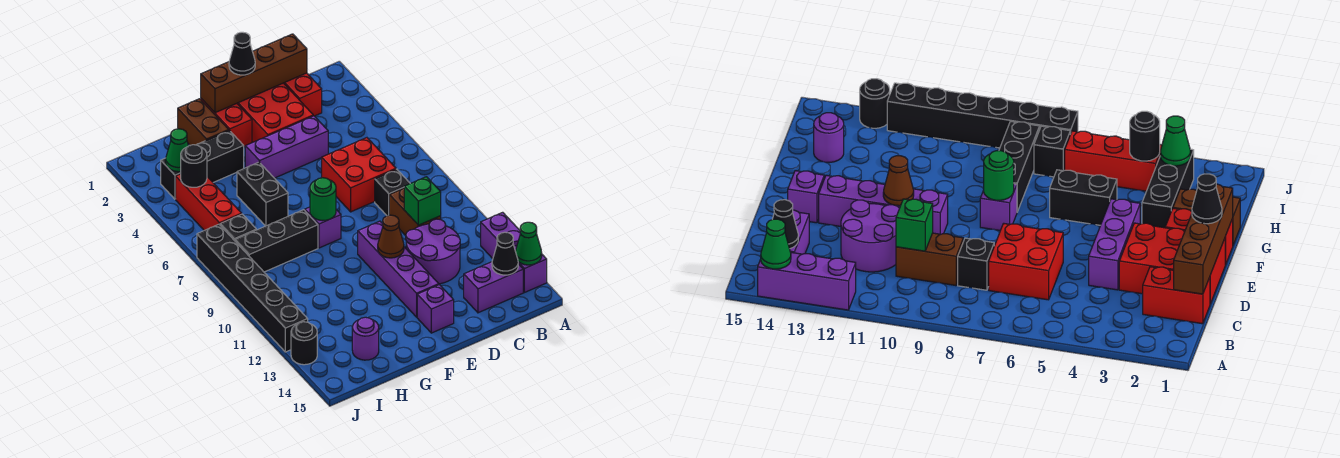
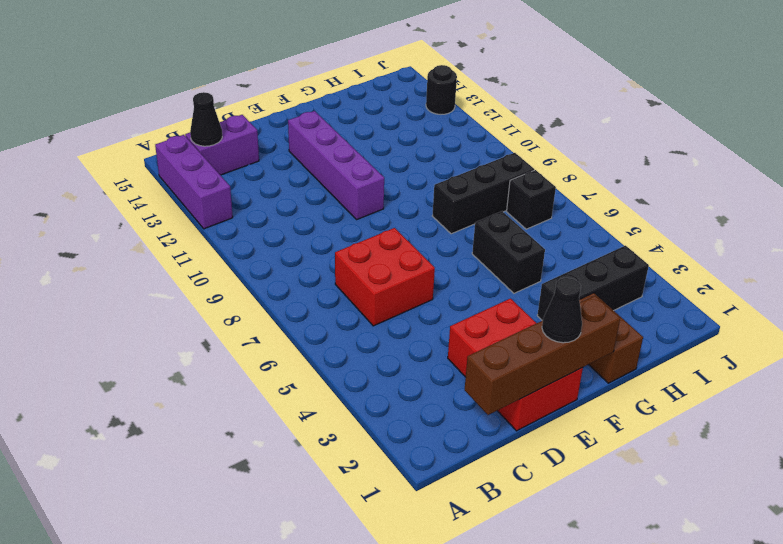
none -> red 1x2 brick [284,73,322,116]
none -> black 1x1 brick [375,169,410,216]
none -> brown 1x2 brick [389,188,441,236]
none -> purple 2x2 round brick [406,219,460,284]

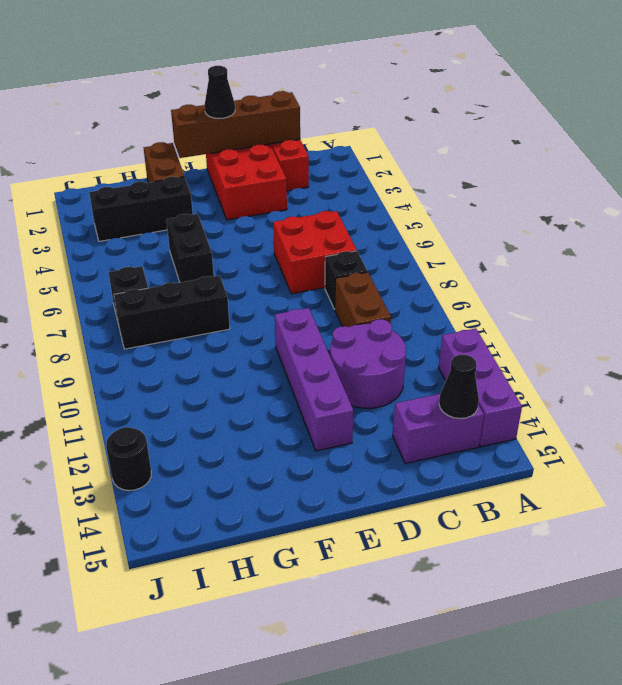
none -> purple 1x3 brick [245,116,328,178]
none -> purple 1x1 brick [417,285,454,333]
none -> red 1x2 brick [201,99,252,147]
none -> purple 1x1 brick [305,207,341,248]

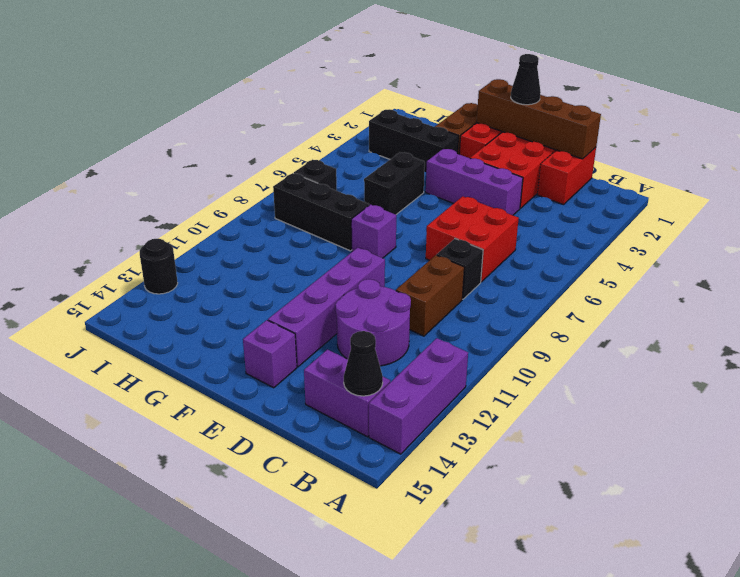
none -> purple 1x1 round brick [352,317,379,360]
none -> red 1x3 brick [176,174,242,230]
none -> black 1x6 brick [197,224,308,352]
none -> green 1x1 cone [515,222,542,265]

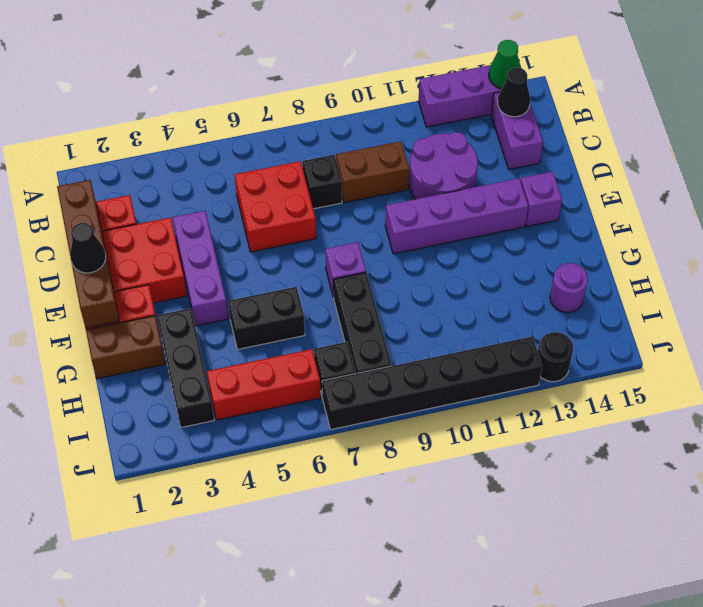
none -> green 1x1 brick [404,177,441,225]
none -> brown 1x1 cone [378,215,404,258]
none -> green 1x1 round brick [310,178,336,221]
none -> green 1x1 cone [166,129,188,172]

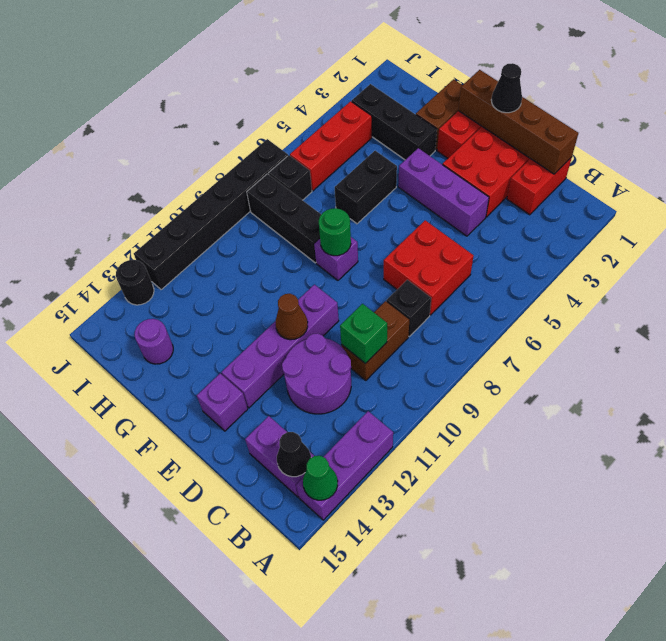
none -> green 1x1 cone [166,129,188,172]
none -> black 1x1 round brick [181,145,207,187]

